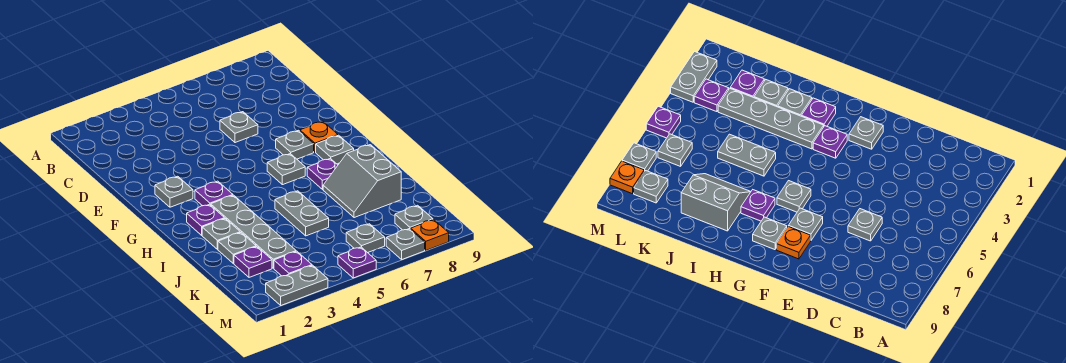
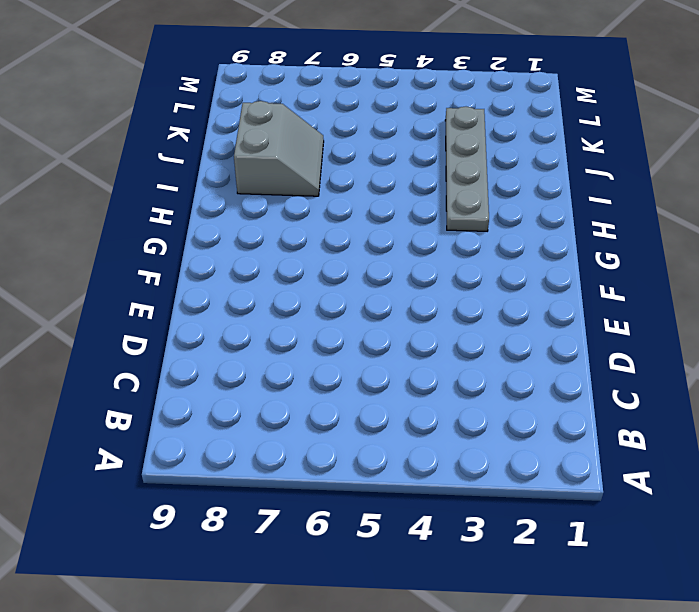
none -> grey 1x1 plate [220,112,258,143]
none -> grey 1x1 plate [155,176,193,207]
none -> grey 1x1 plate [276,130,314,159]

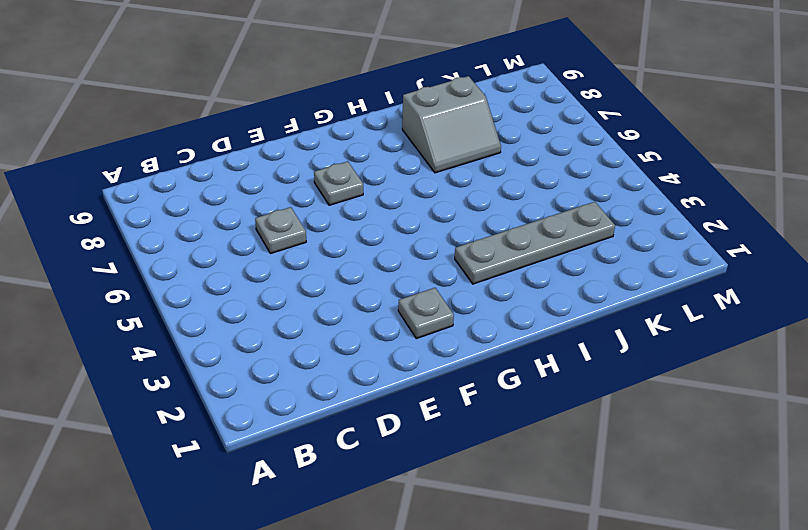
none -> orange 1x1 plate [300,121,338,152]
none -> purple 1x1 plate [195,181,233,206]
none -> grey 1x1 plate [267,154,305,185]

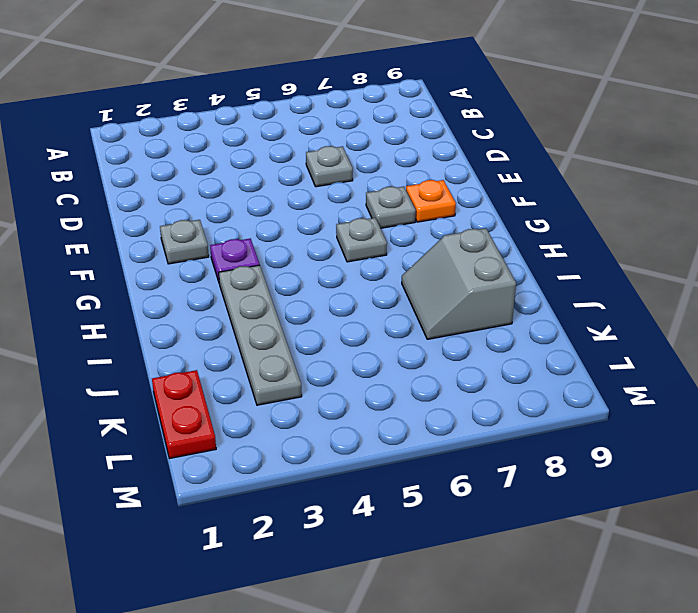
red 1x2 plate [152,370,216,459] -> none
none -> grey 1x1 plate [316,135,354,164]
none -> purple 1x1 plate [187,204,225,235]
none -> purple 1x1 plate [307,158,338,189]

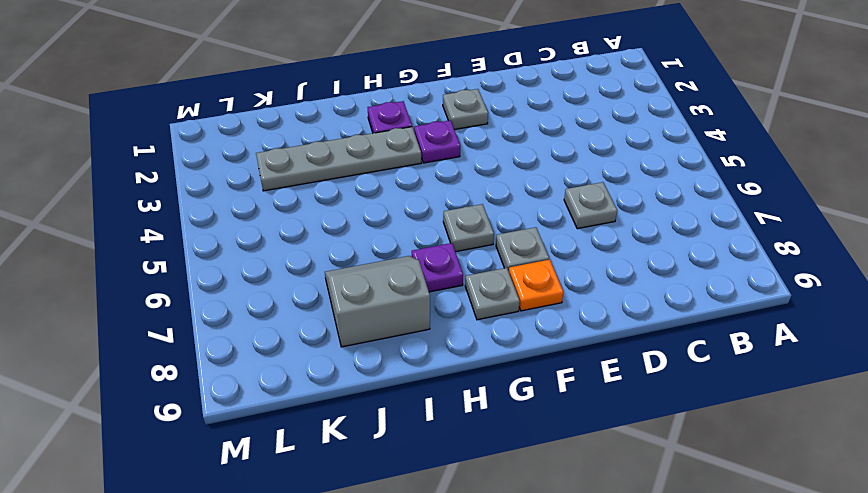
none -> grey 1x1 plate [202,219,240,249]
none -> grey 1x2 plate [275,191,329,236]
none -> grey 1x1 plate [218,233,256,263]

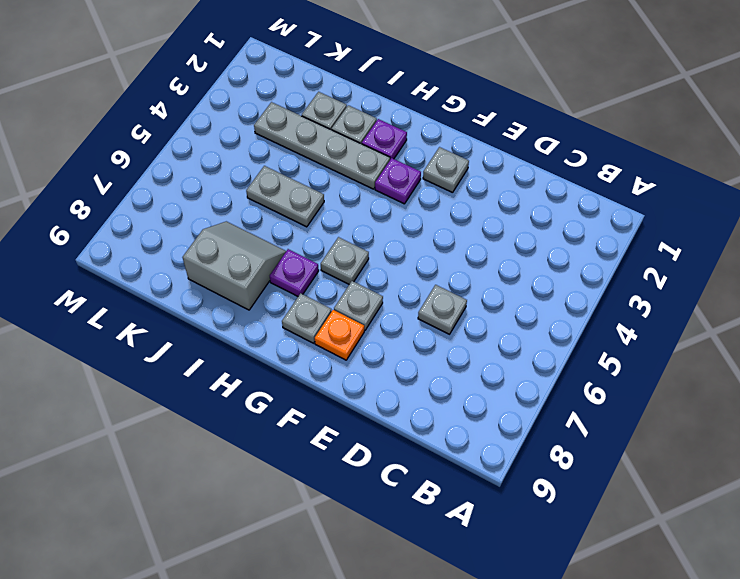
none -> purple 1x1 plate [234,246,272,277]
none -> purple 1x1 plate [274,251,312,276]
none -> grey 1x1 plate [346,224,385,253]

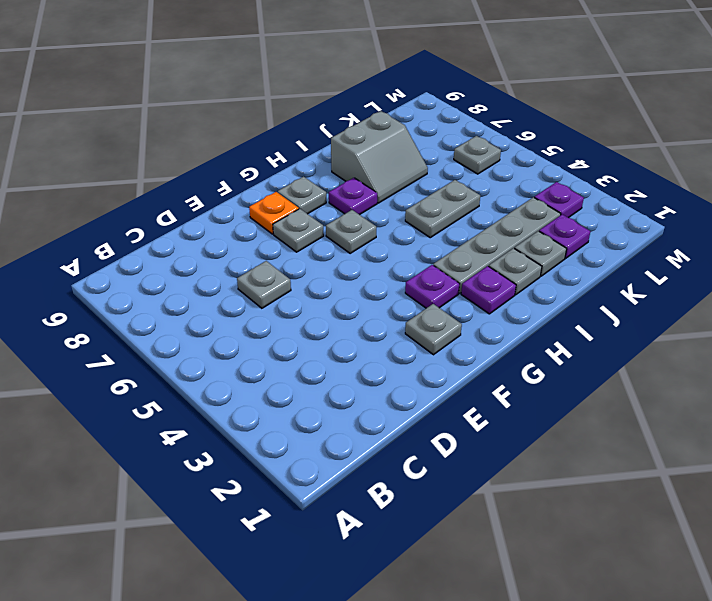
none -> grey 1x1 plate [395,205,433,230]
none -> grey 1x2 plate [266,265,328,305]
none -> purple 1x1 plate [338,247,376,278]

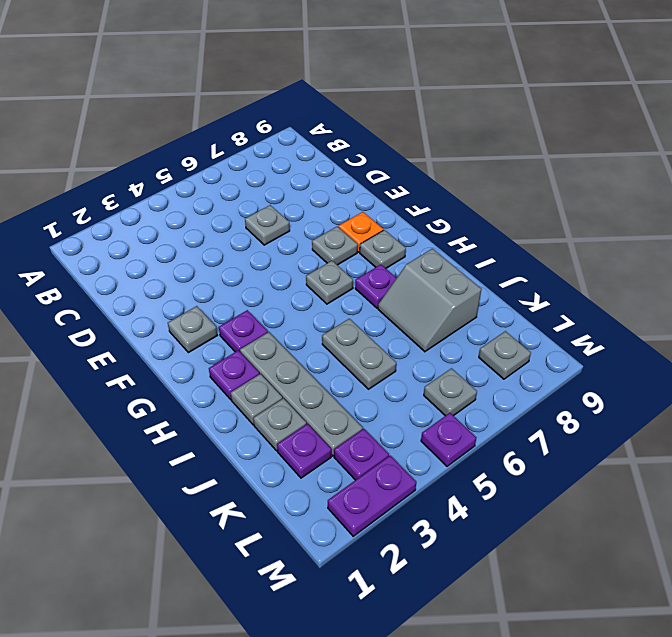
purple 1x2 plate [328,456,416,536] -> grey 1x2 plate [266,265,328,305]
none -> grey 1x1 plate [386,229,425,259]
none -> orange 1x1 plate [411,220,449,250]

